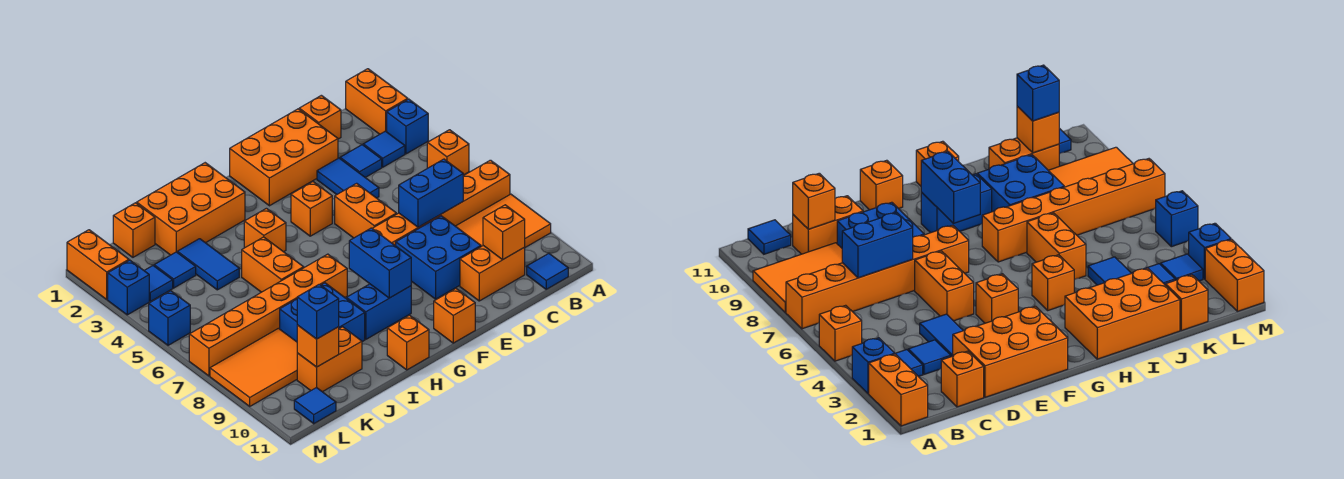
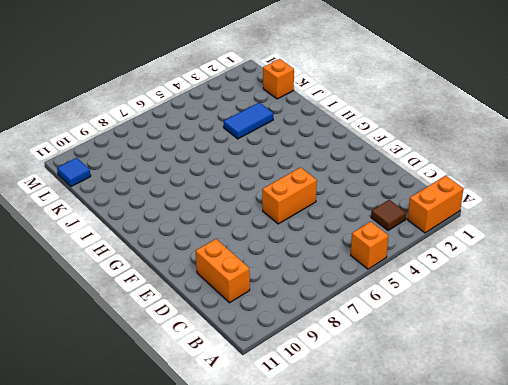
brown 1x1 tile [371,200,406,231] -> blue 1x1 tile [363,131,405,167]
none -> blue 1x1 brick [387,99,428,154]
none -> orange 1x6 brick [372,160,510,246]
none -> orange 2x3 tile [456,194,551,248]
none -> blue 1x1 tile [527,253,568,289]

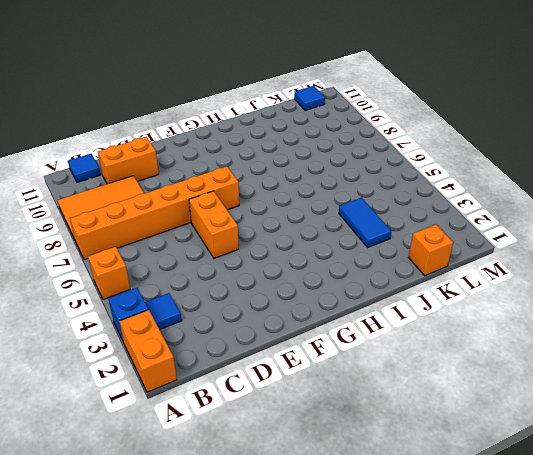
none -> orange 1x1 brick [299,95,341,139]
none -> blue 1x1 tile [340,145,382,178]
none -> orange 2x3 brick [230,109,338,206]
none -> blue 1x2 tile [317,158,379,198]

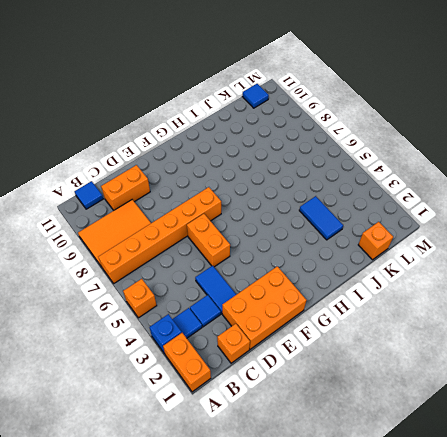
none -> blue 2x2 brick [396,216,481,299]
none -> orange 1x1 brick [291,182,332,236]
none -> orange 1x1 brick [434,289,475,343]
none -> blue 1x2 brick [346,284,411,339]

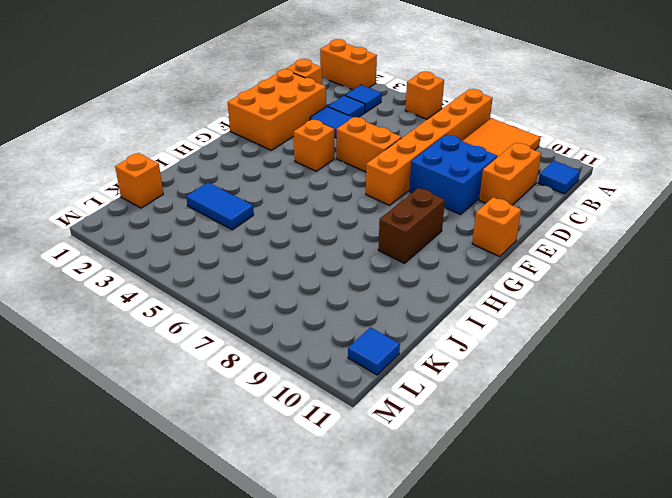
brown 1x2 brick [378,188,445,263] -> blue 1x2 brick [346,284,411,339]
none -> blue 1x1 brick [387,99,428,154]
none -> orange 2x3 brick [137,163,245,255]
none -> orange 1x1 brick [244,208,286,252]
none -> orange 1x6 brick [189,254,347,376]

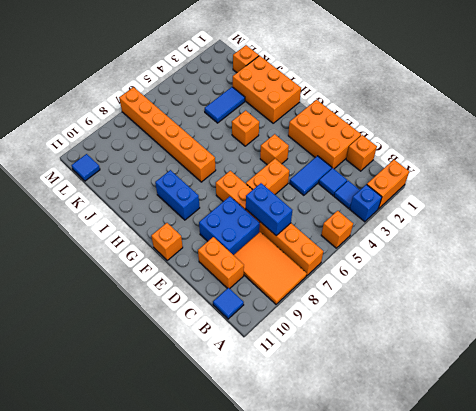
none -> orange 1x1 brick [387,315,429,370]
none -> orange 1x2 brick [242,237,304,292]
none -> blue 2x2 brick [280,283,365,342]
none -> orange 1x2 brick [297,327,362,392]

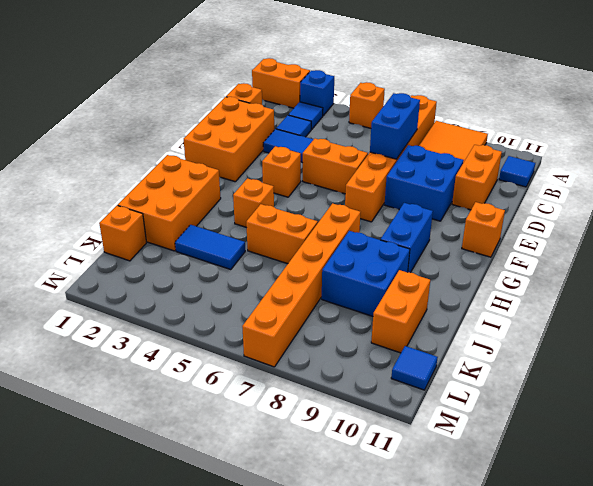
none -> orange 1x1 brick [387,315,429,370]
none -> blue 1x1 tile [154,252,196,288]
none -> orange 2x3 tile [210,328,297,406]
none -> blue 1x1 tile [144,266,173,301]

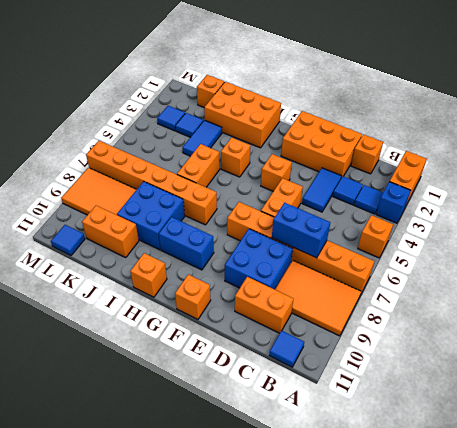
none -> orange 1x2 brick [67,230,129,299]
none -> blue 1x1 brick [108,260,149,315]
none -> blue 1x1 brick [149,291,190,345]
none -> orange 1x1 brick [483,205,525,260]

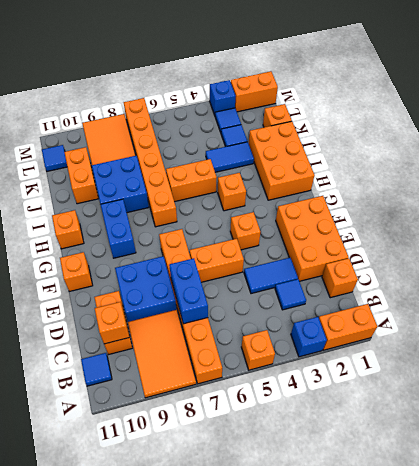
none -> blue 1x1 tile [363,131,405,167]
none -> blue 1x1 brick [149,291,190,345]
none -> blue 1x2 brick [349,228,411,298]
none -> orange 1x1 brick [297,325,339,367]

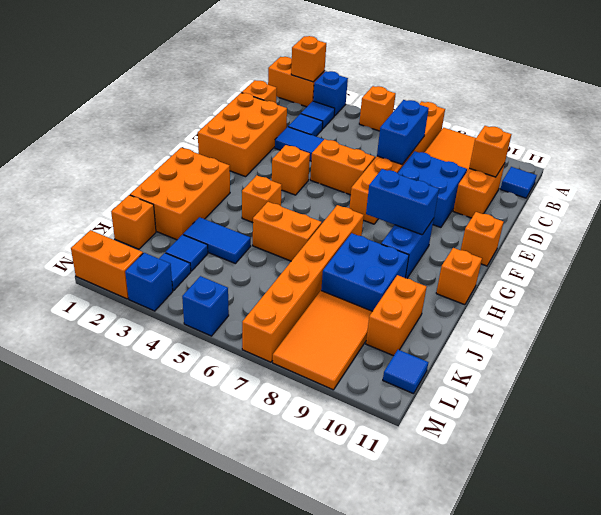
orange 1x1 brick [291,36,326,82] -> orange 1x1 brick moved to [297,325,339,367]
none -> blue 1x1 brick [297,284,339,339]

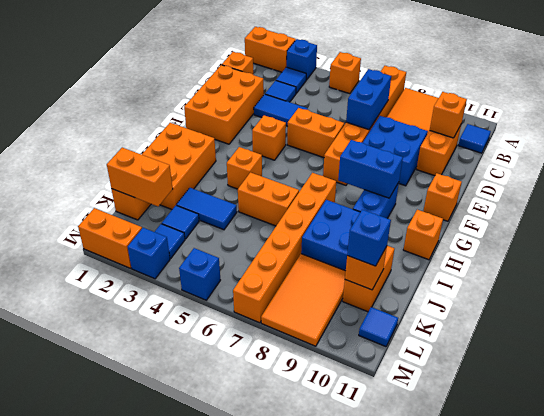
orange 1x2 brick [107,148,173,207] -> none

